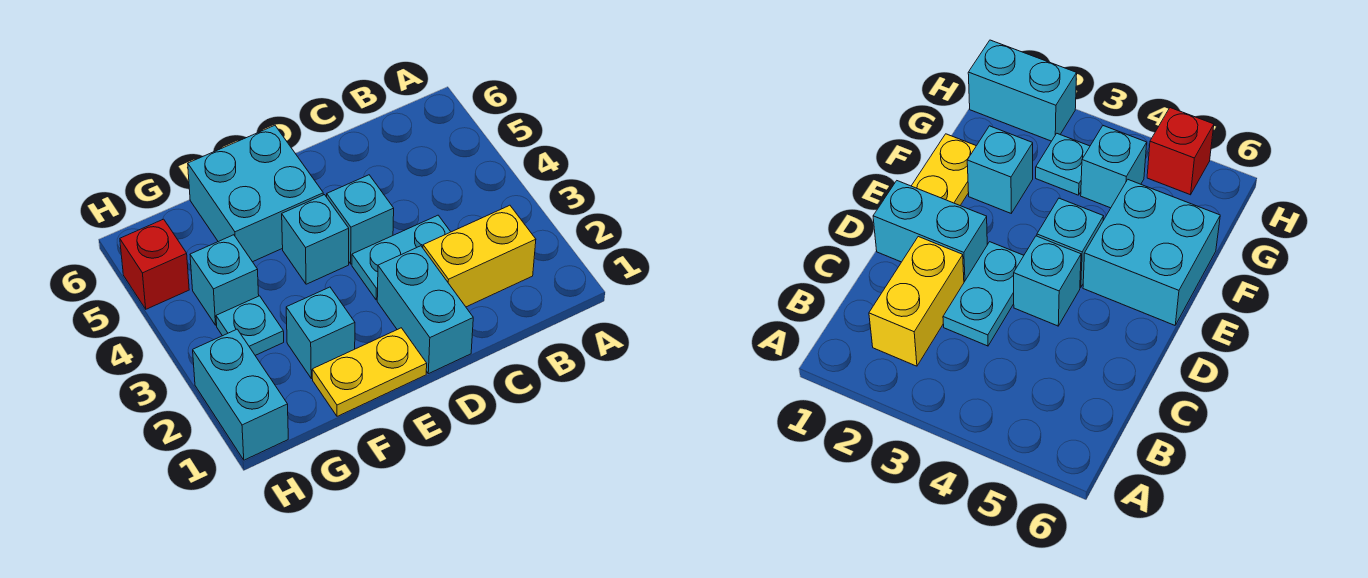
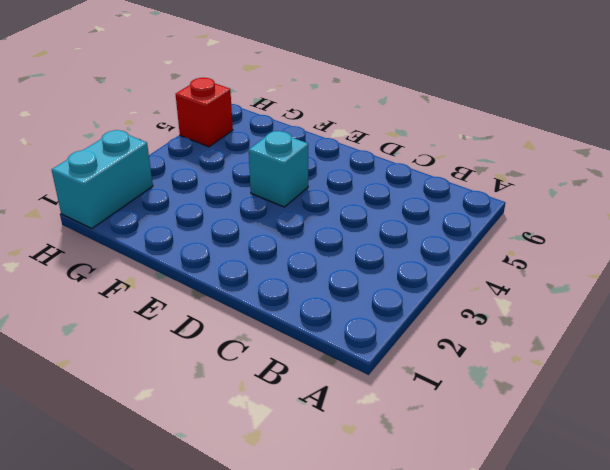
none -> yellow 1x2 brick [423,205,536,307]
none -> cyan 1x2 plate [352,215,450,300]
none -> cyan 1x2 brick [377,246,473,374]

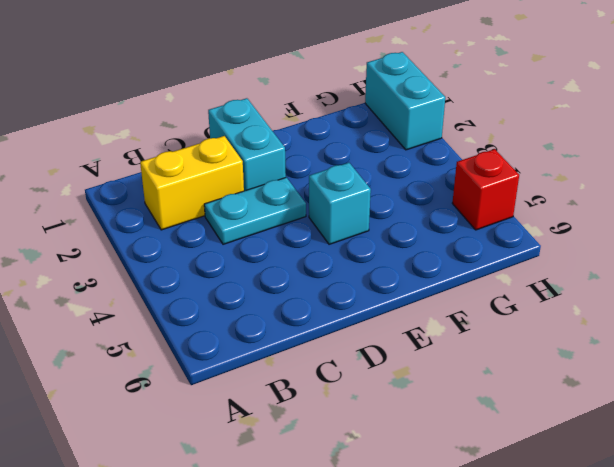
none -> cyan 1x1 brick [327,175,394,264]
none -> yellow 1x2 plate [312,328,427,416]
none -> cyan 2x2 brick [188,126,323,262]

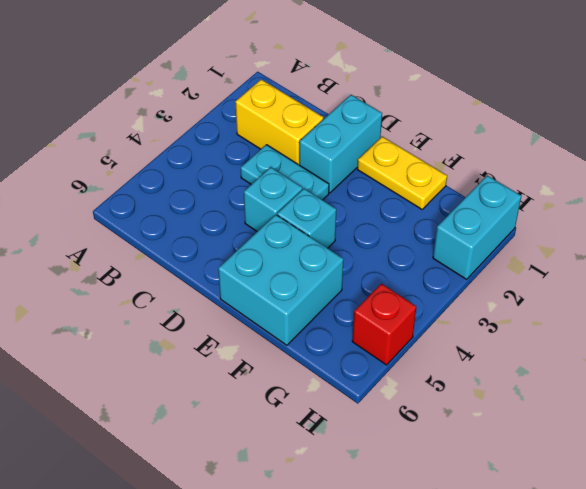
none -> cyan 1x1 brick [286,287,355,378]
none -> cyan 1x1 plate [216,296,284,355]
none -> cyan 1x1 brick [190,235,259,325]

